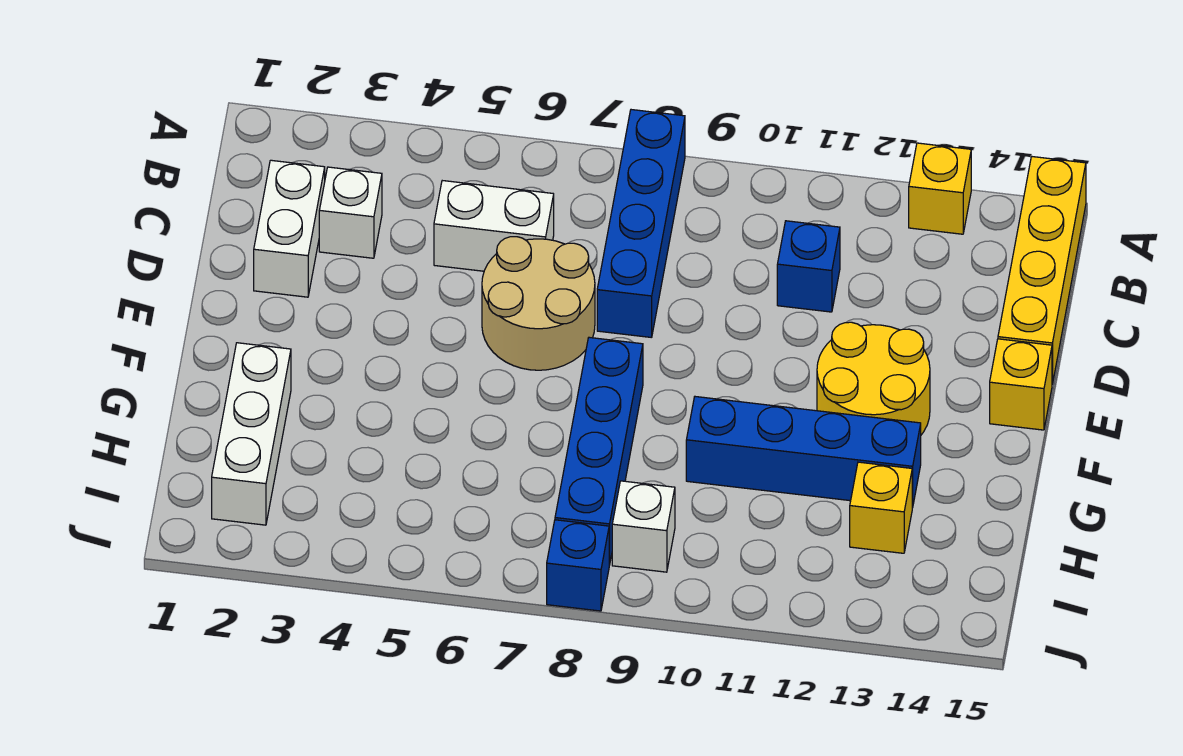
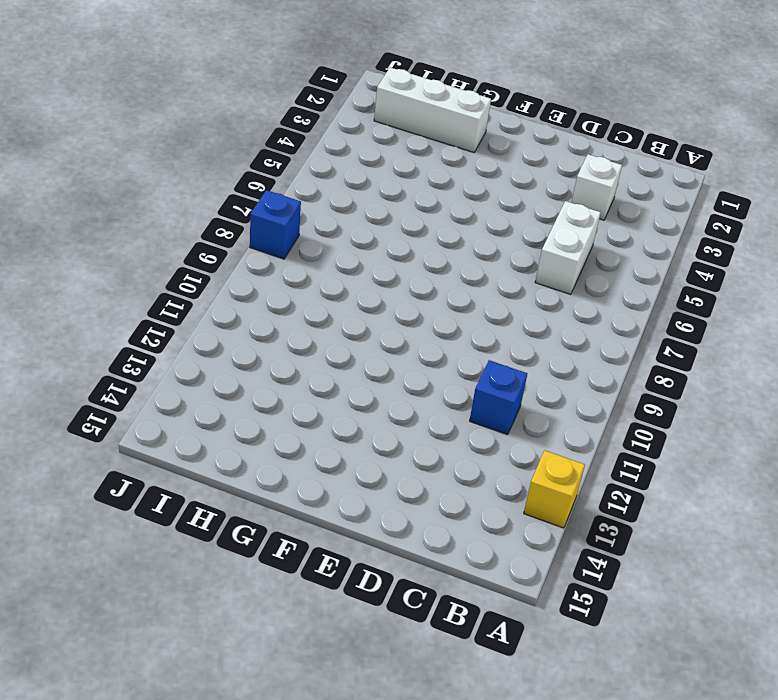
none -> blue 1x4 brick [597,110,685,338]
none -> yellow 1x4 brick [998,157,1086,384]
none -> white 1x2 brick [254,160,325,297]

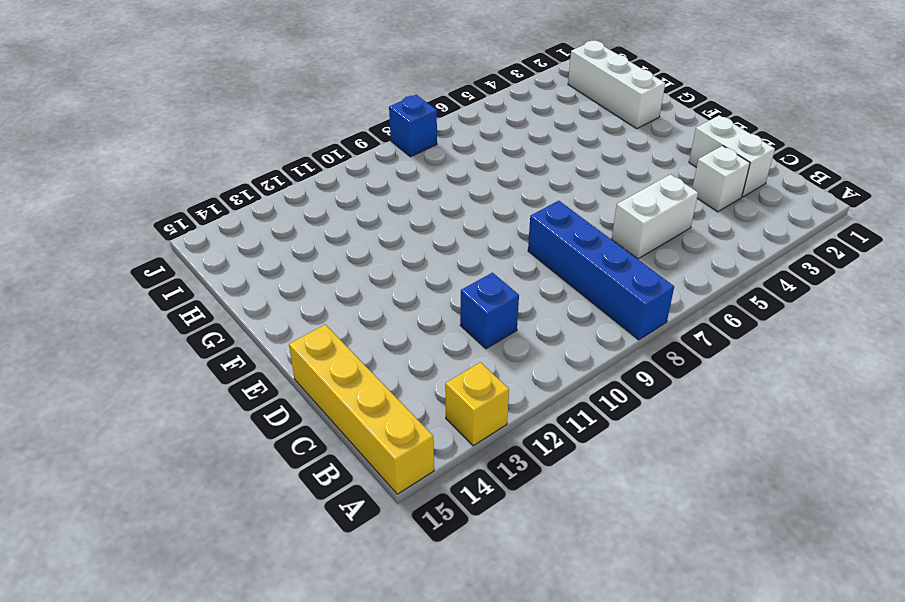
none -> tan 2x2 round brick [482,237,595,370]
none -> yellow 2x2 round brick [817,322,930,435]
none -> yellow 1x1 brick [990,339,1052,430]

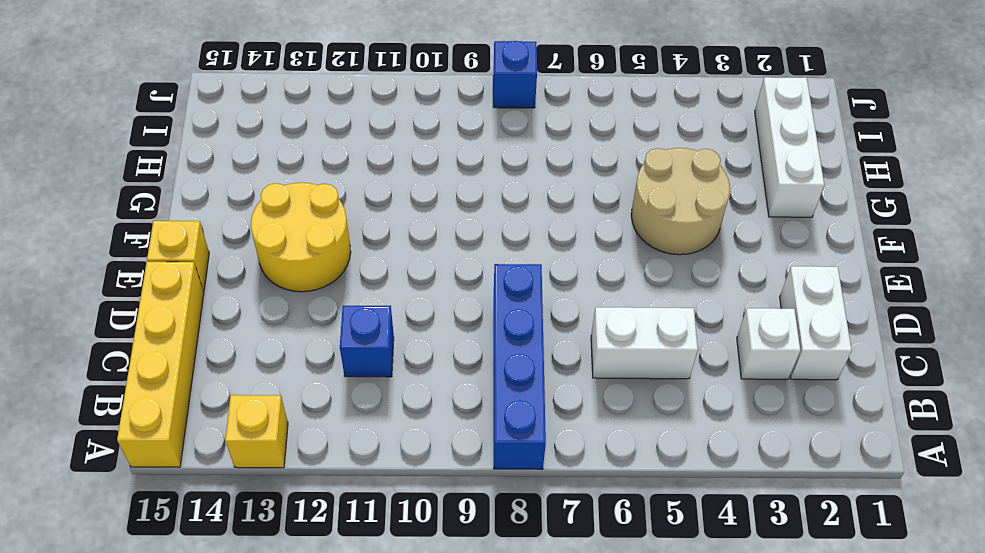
tan 2x2 round brick [631,148,730,255] -> tan 2x2 round brick moved to [482,237,595,370]
none -> blue 1x4 brick [555,337,643,565]
none -> blue 1x4 brick [686,397,921,508]
none -> yellow 1x1 brick [850,462,912,553]

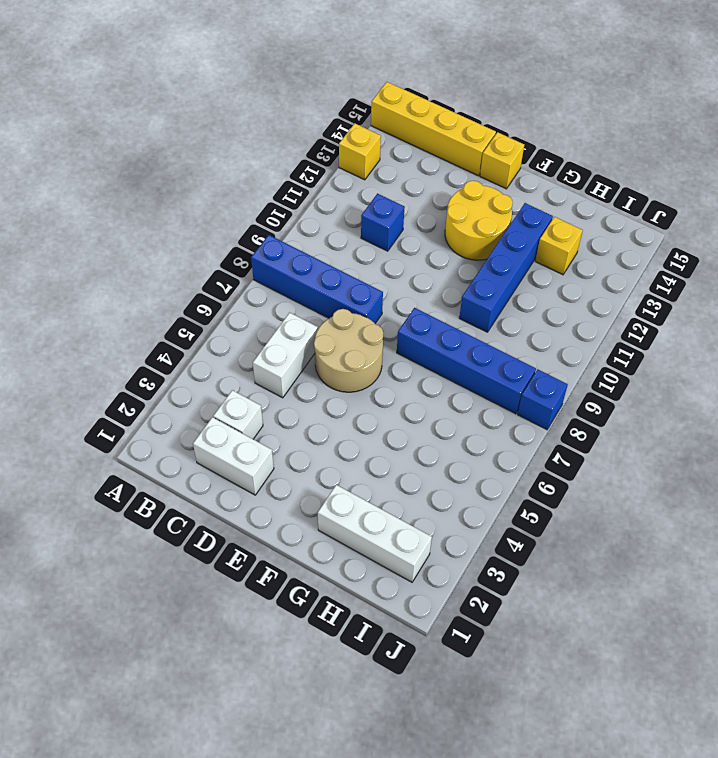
none -> white 1x1 brick [612,481,675,572]

